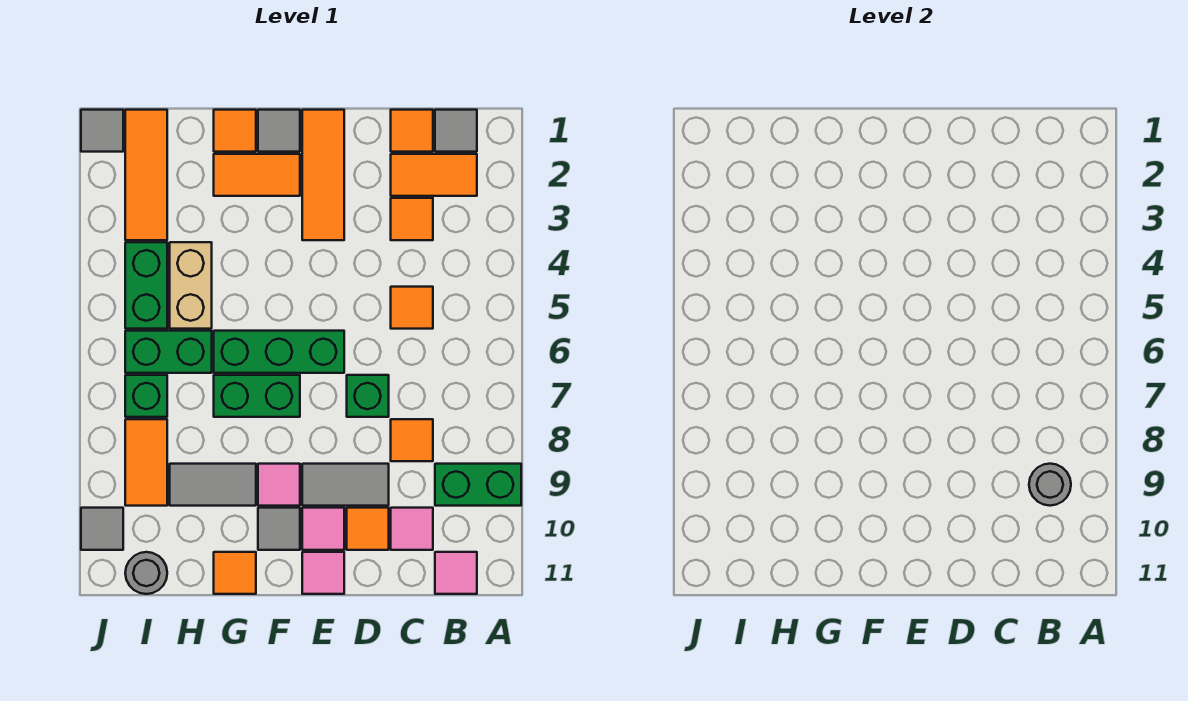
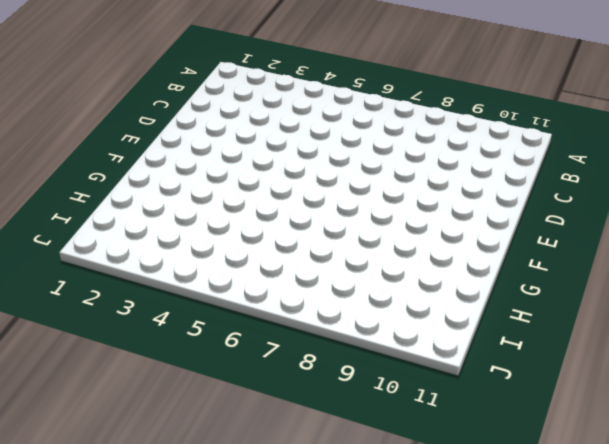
none -> green 1x2 brick [435,464,521,506]
none -> grey 1x1 tile [435,110,477,152]
none -> orange 1x2 tile [391,154,477,196]
none -> pink 1x1 tile [435,552,477,594]

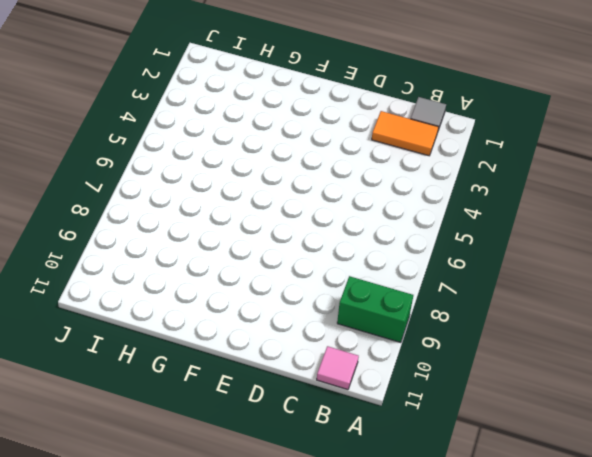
none -> orange 1x1 tile [391,110,433,152]
none -> orange 1x1 tile [391,198,433,240]
none -> orange 1x1 tile [391,287,433,329]
none -> orange 1x1 tile [391,419,433,461]

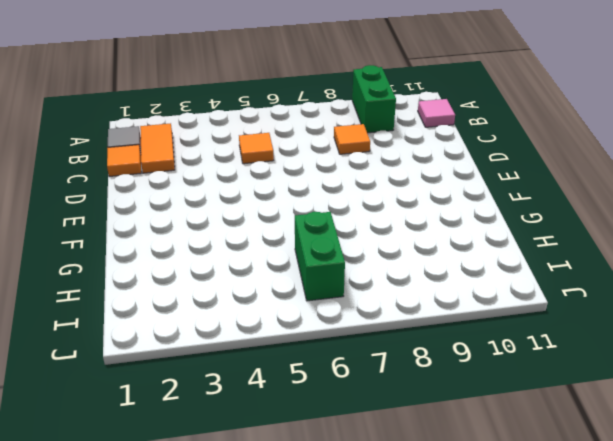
none -> orange 1x1 tile [391,198,433,240]
none -> pink 1x1 tile [391,508,433,550]
none -> green 1x1 brick [347,375,389,417]
none -> grey 1x2 tile [302,464,389,506]

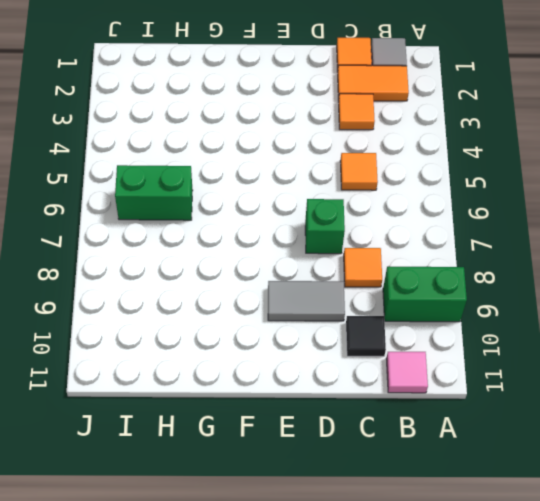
black 1x1 tile [346,316,386,356] -> pink 1x1 tile [391,508,433,550]
none -> orange 1x1 tile [347,508,389,550]
none -> orange 1x3 tile [302,110,344,240]
none -> green 1x3 brick [214,331,344,373]
none -> pink 1x1 tile [302,508,344,550]

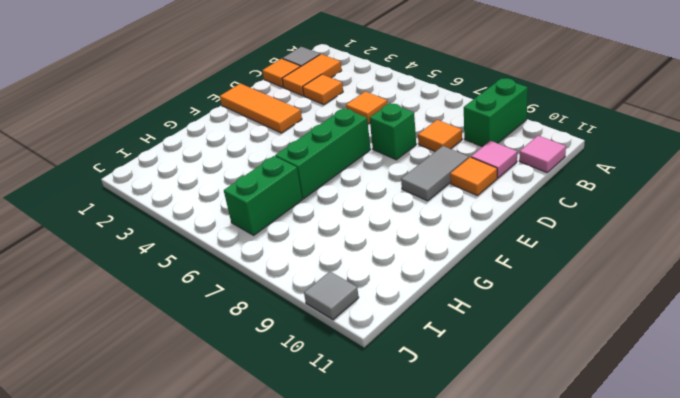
none -> pink 1x1 tile [302,508,344,550]
none -> pink 1x1 tile [302,552,344,594]
none -> grey 1x1 tile [258,110,300,152]
none -> orange 1x2 tile [214,154,300,196]

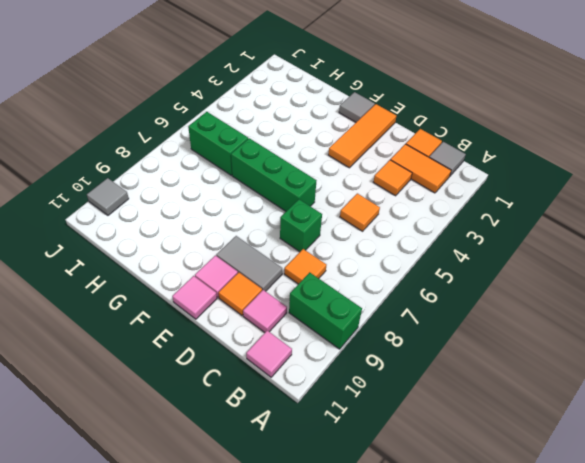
none -> orange 1x2 tile [214,154,300,196]
none -> green 1x2 brick [214,375,300,417]
none -> pink 1x1 tile [258,464,300,506]
none -> grey 1x1 tile [258,508,300,550]

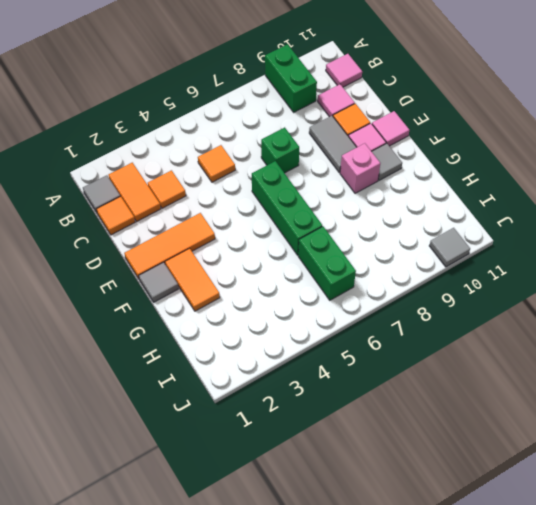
pink 1x1 brick [340,143,380,193] -> pink 1x1 tile [258,464,300,506]
none -> orange 1x1 tile [391,419,433,461]
none -> green 1x2 brick [214,375,300,417]
none -> orange 1x1 tile [214,110,256,152]
none -> grey 1x2 tile [170,464,256,506]

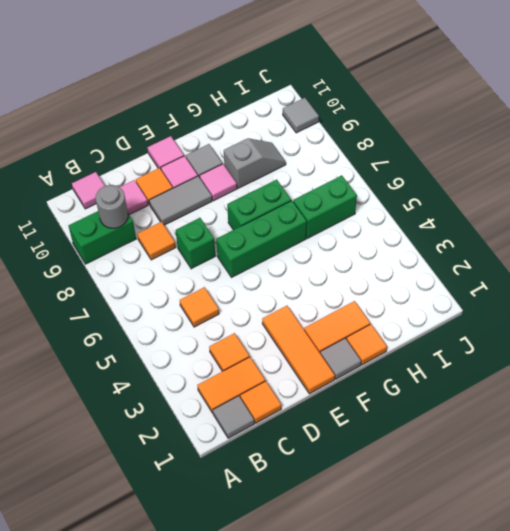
grey 1x2 slope [224,138,286,188] -> grey 1x2 tile [170,464,256,506]
none -> orange 1x1 tile [214,552,256,594]
none -> tan 1x2 brick [170,242,212,329]
none -> orange 1x3 tile [125,110,167,240]
none -> green 1x2 brick [125,242,167,329]

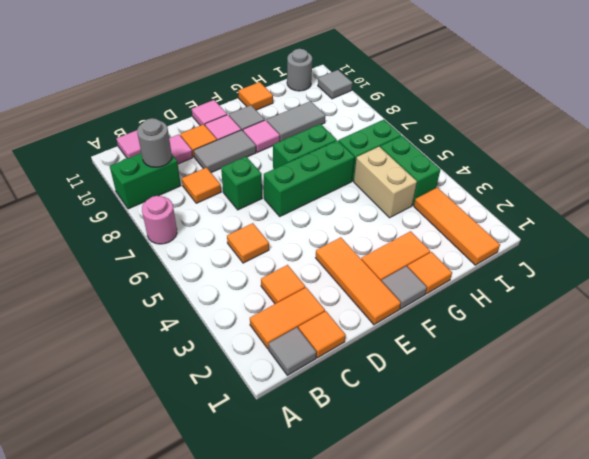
pink 1x1 round brick [142,196,177,244] -> none
none -> green 1x1 brick [125,375,167,417]
none -> orange 1x2 tile [125,419,167,506]
none -> grey 1x1 tile [81,110,123,152]

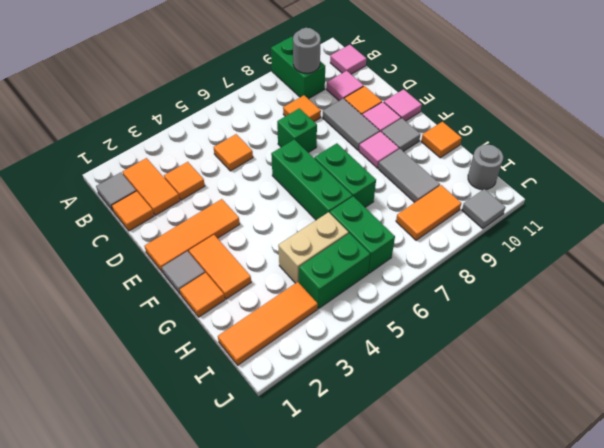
none -> green 1x1 brick [125,375,167,417]
none -> grey 1x1 tile [81,110,123,152]

